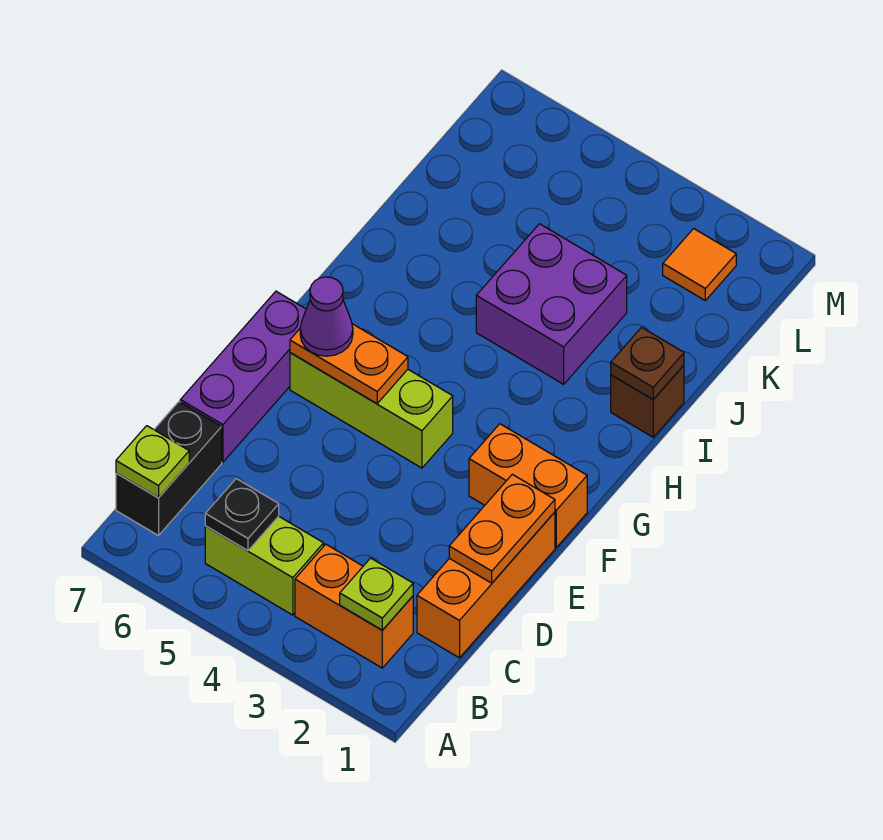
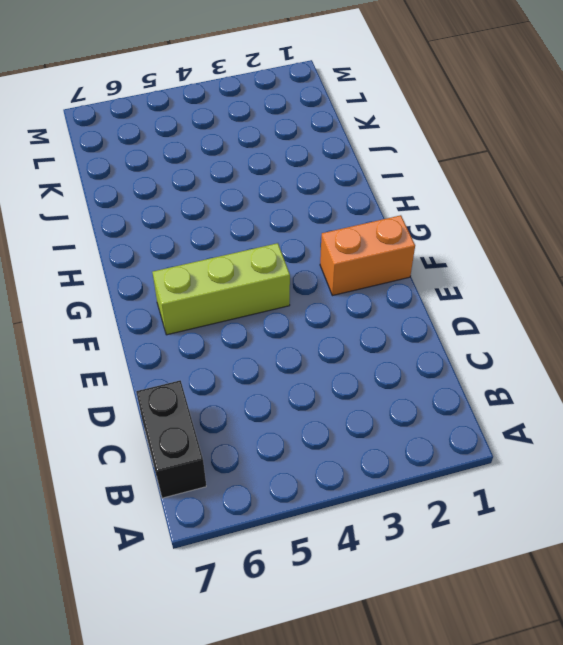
none -> orange 1x2 brick [295,544,413,668]
none -> lime 1x2 brick [205,516,324,615]
none -> orange 1x3 brick [417,512,555,658]

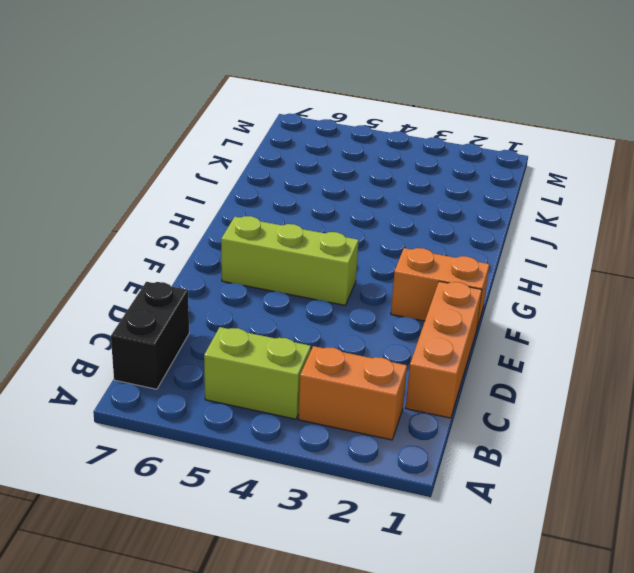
none -> purple 1x3 brick [180,291,306,462]
none -> brown 1x1 brick [611,365,684,437]
none -> purple 2x2 brick [476,224,627,384]

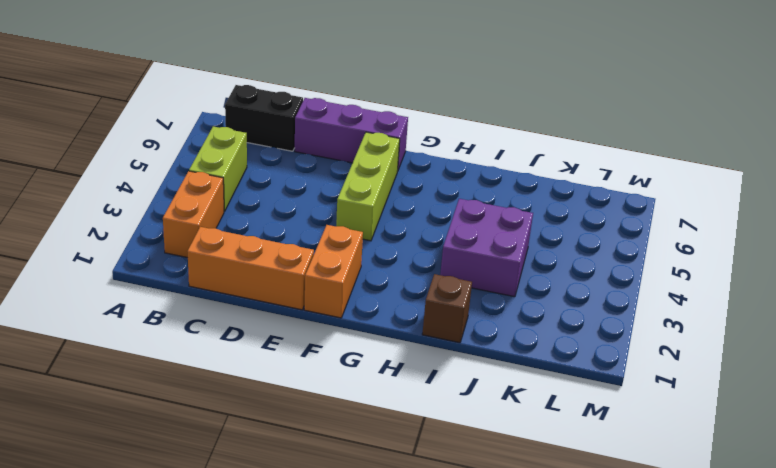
none -> orange 1x1 tile [663,229,736,300]
none -> lime 1x1 plate [340,558,413,630]
none -> black 1x1 plate [205,479,279,551]

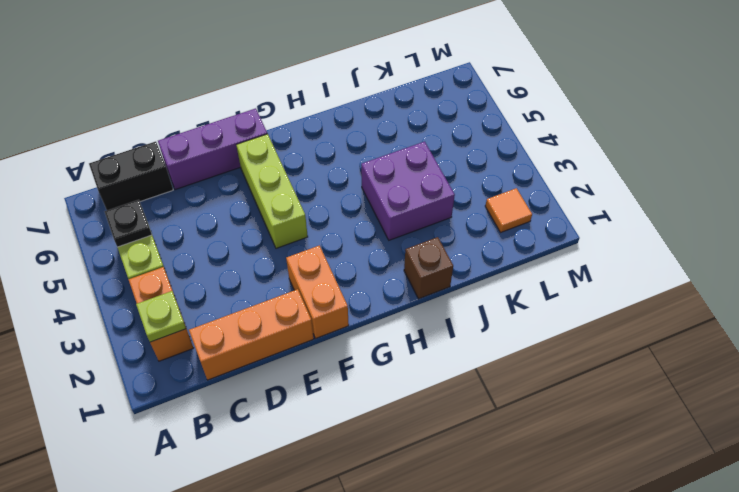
none -> lime 1x1 plate [116,426,189,498]
none -> orange 1x2 plate [449,474,555,583]
none -> orange 1x2 plate [290,324,408,404]

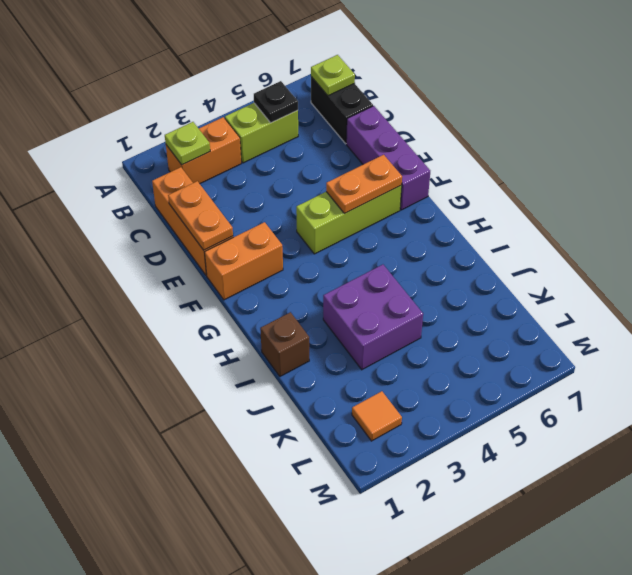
none -> brown 1x1 plate [611,327,684,399]
none -> purple 1x1 cone [300,277,353,356]

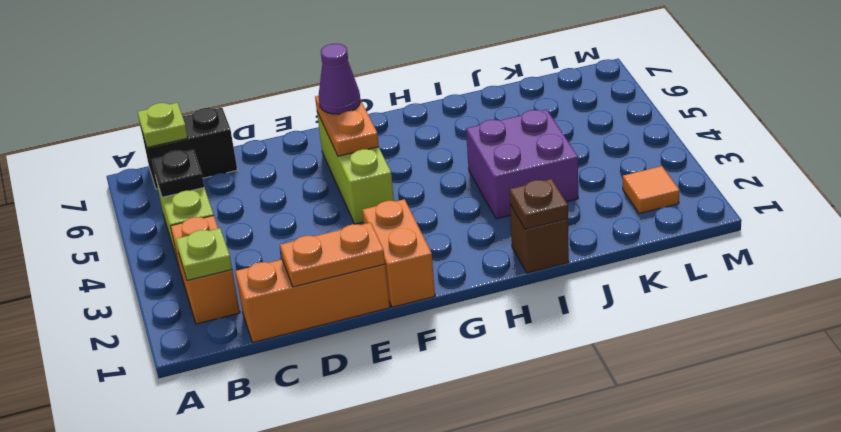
none -> purple 1x3 brick [180,291,306,462]

